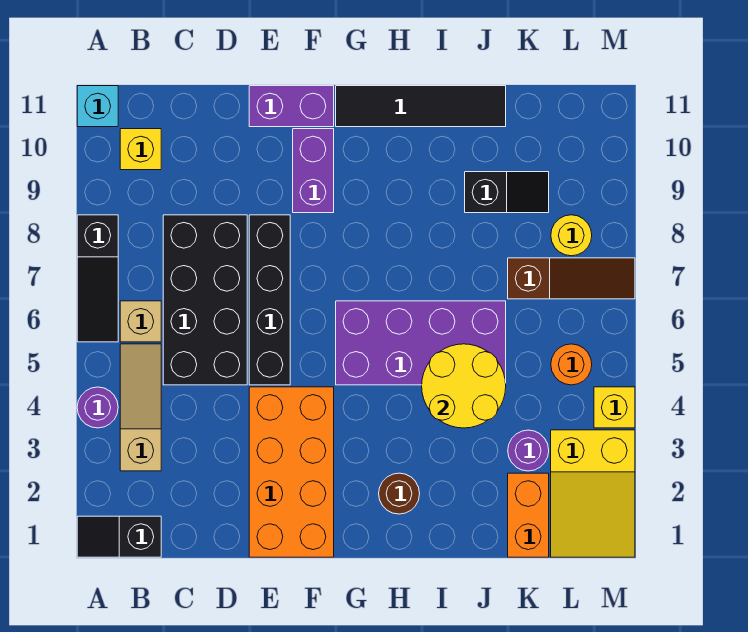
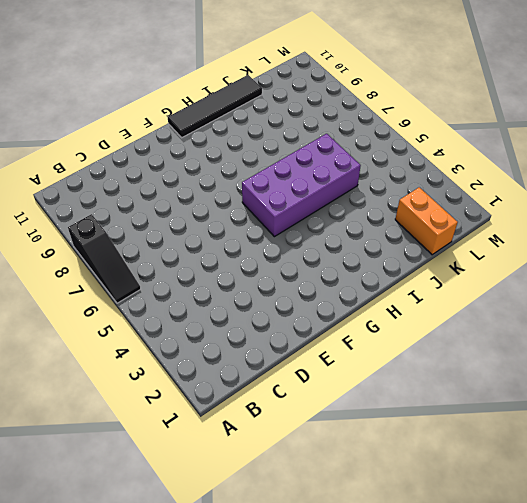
none -> black 1x2 slope [77,516,161,557]
none -> purple 1x1 round brick [77,387,118,428]
none -> cyan 1x1 brick [77,86,118,127]

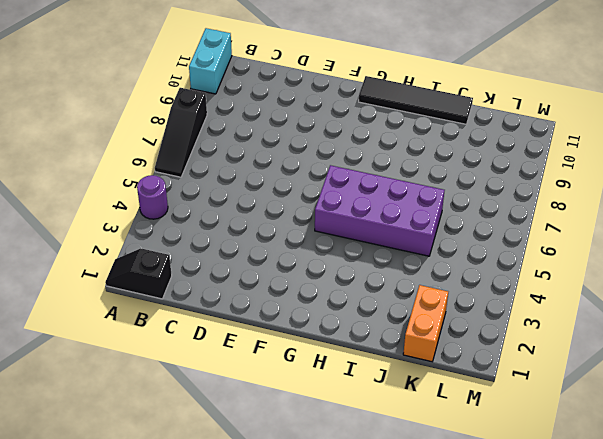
cyan 1x2 brick [189,28,232,94] -> cyan 1x1 brick [77,86,118,127]
none -> tan 1x3 slope [120,344,161,471]
none -> tan 1x1 brick [120,301,161,342]
none -> yellow 1x1 brick [120,129,161,170]

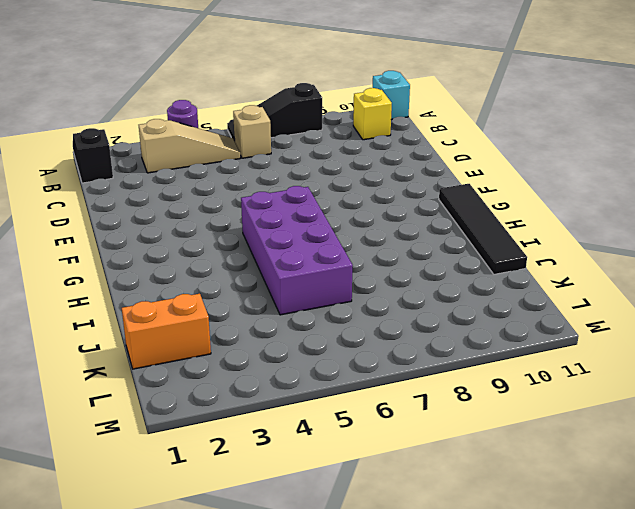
none -> black 2x4 brick [163,215,247,385]
none -> orange 2x4 brick [249,387,334,557]
none -> black 1x4 brick [249,215,290,385]

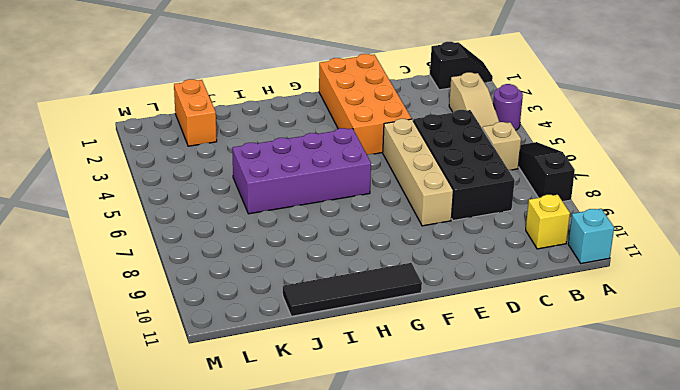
tan 1x4 brick [383,119,453,226] -> black 1x4 brick [249,215,290,385]
none -> purple 1x2 brick [249,86,334,127]
none -> purple 1x2 brick [293,129,334,213]
none -> brown 1x1 round brick [379,473,420,514]

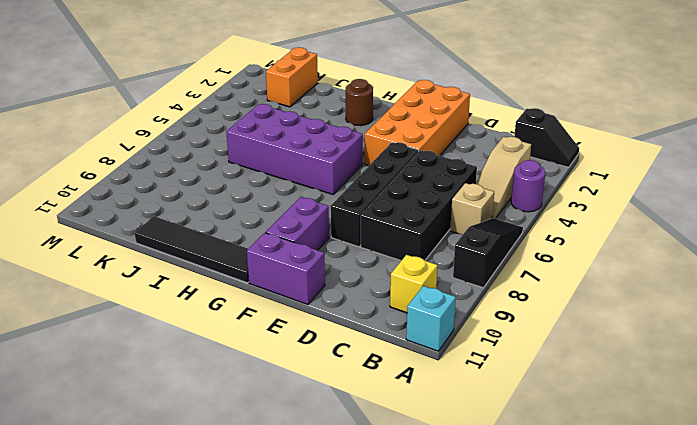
none -> black 1x2 slope [465,172,549,213]
none -> purple 1x1 round brick [508,430,549,471]
none -> brown 1x3 slope [508,258,635,299]

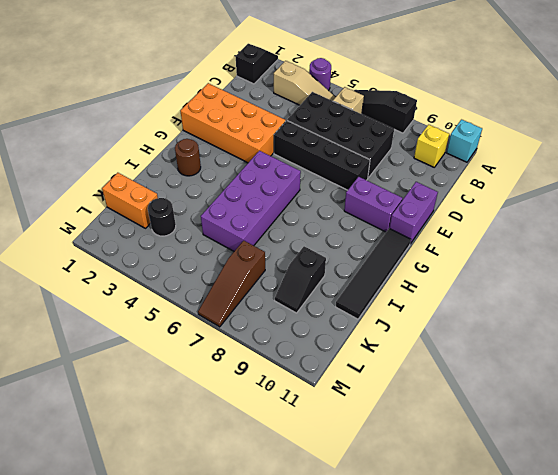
black 1x1 round brick [148,198,176,236] -> purple 1x1 round brick [508,430,549,471]
none -> yellow 2x3 slope [551,430,635,557]
none -> orange 1x1 round brick [551,344,592,385]
none -> yellow 1x1 round brick [551,215,592,256]

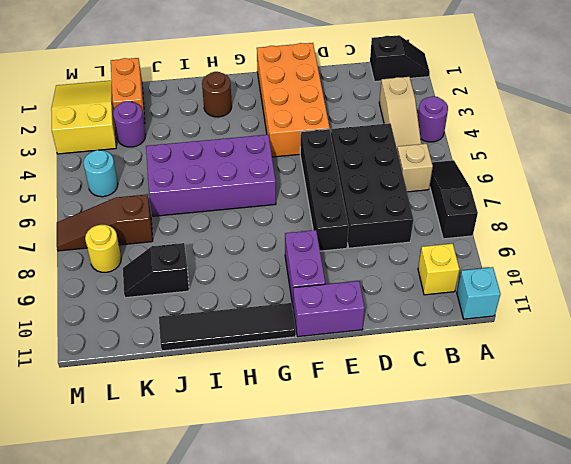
cyan 1x1 round brick [83,150,118,197] -> orange 1x1 round brick [551,344,592,385]
none -> yellow 1x1 brick [594,387,635,428]
none -> yellow 2x2 round brick [422,344,506,428]

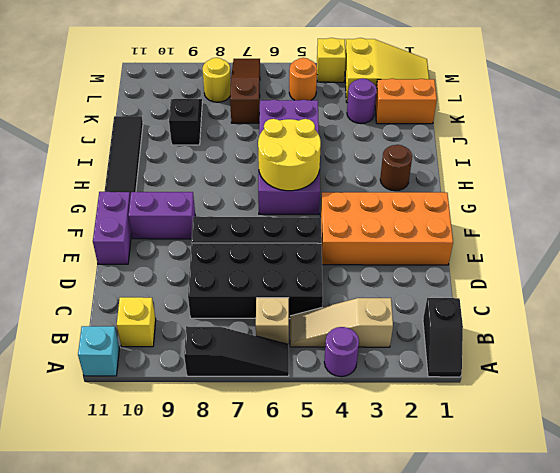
yellow 2x2 round brick [258,119,321,191] -> yellow 2x2 round brick moved to [422,344,506,428]

